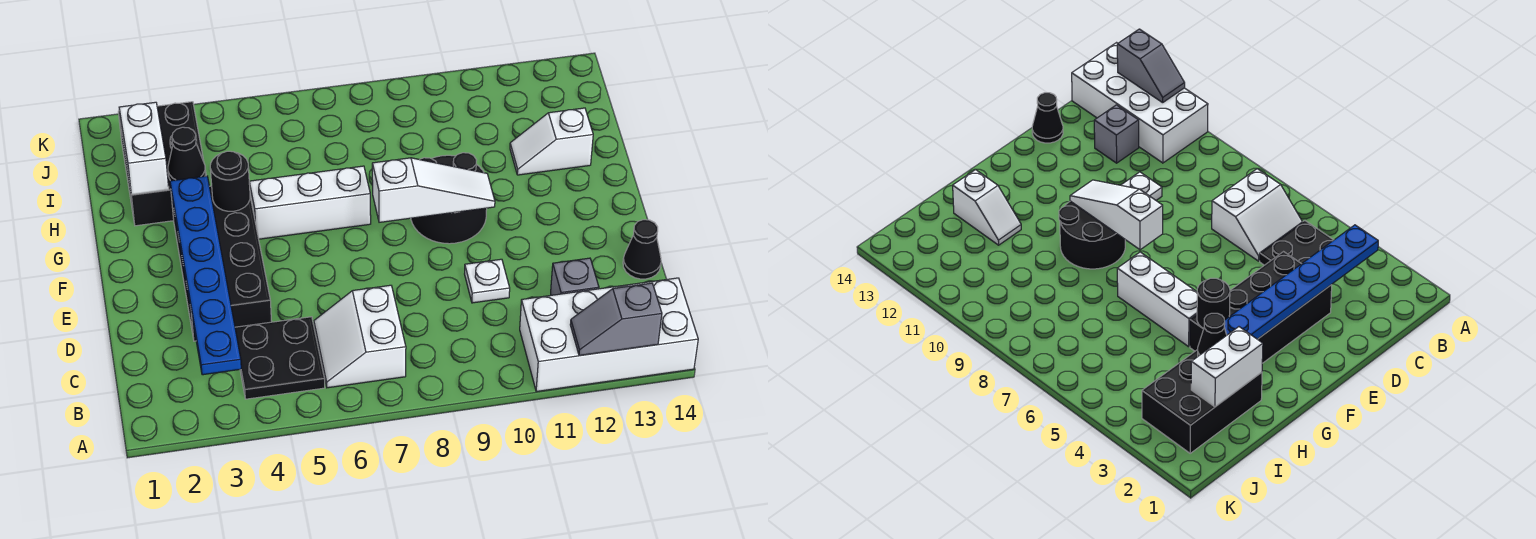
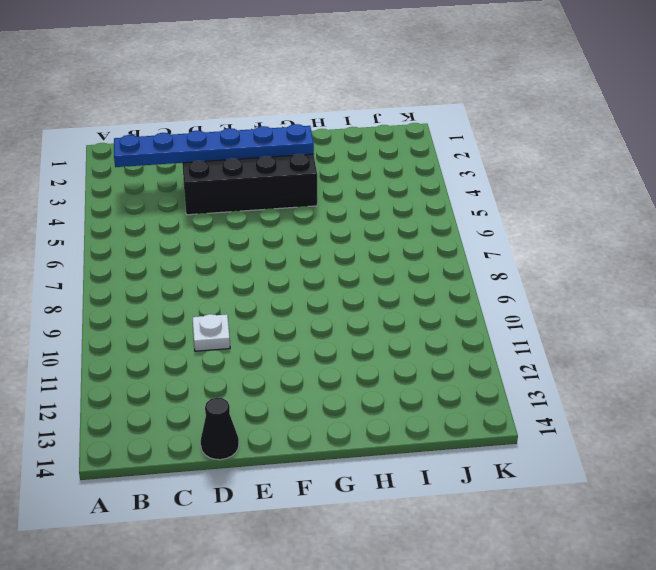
none -> white 2x4 brick [520,278,698,392]
none -> black 2x2 plate [235,317,325,399]
none -> white 2x2 slope [314,285,406,388]

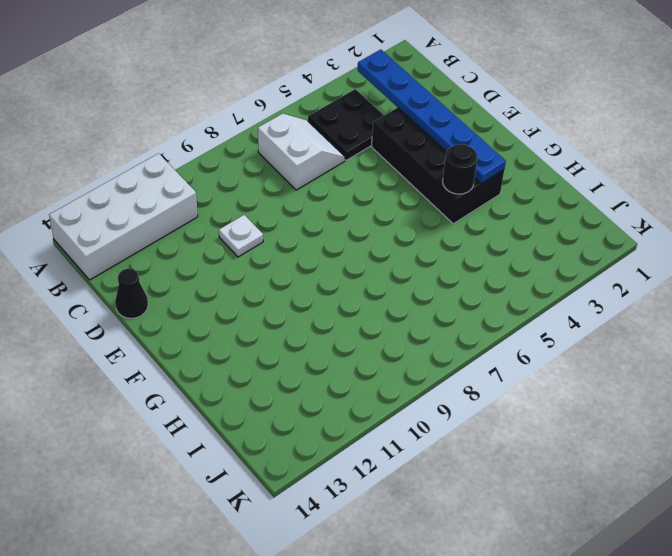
none -> grey 1x1 brick [551,258,599,295]
none -> black 2x2 round brick [411,153,487,244]
none -> white 1x3 brick [249,166,371,239]

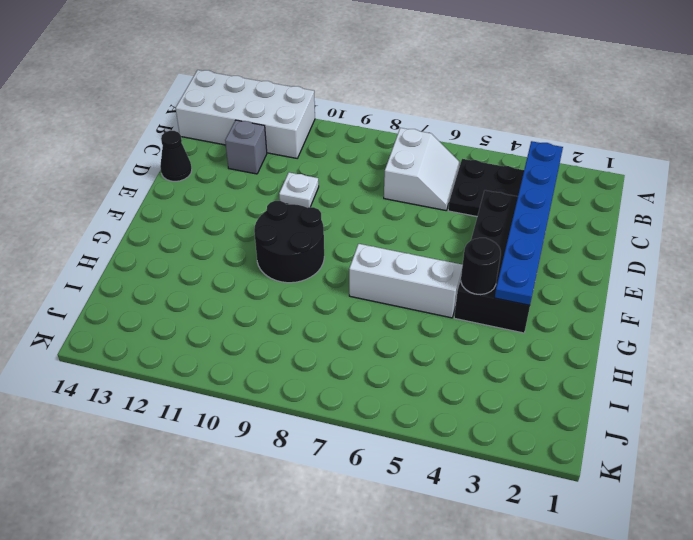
none -> black 2x3 brick [118,102,206,226]
none -> white 1x2 slope [510,108,593,175]
none -> grey 1x2 slope [570,283,662,356]

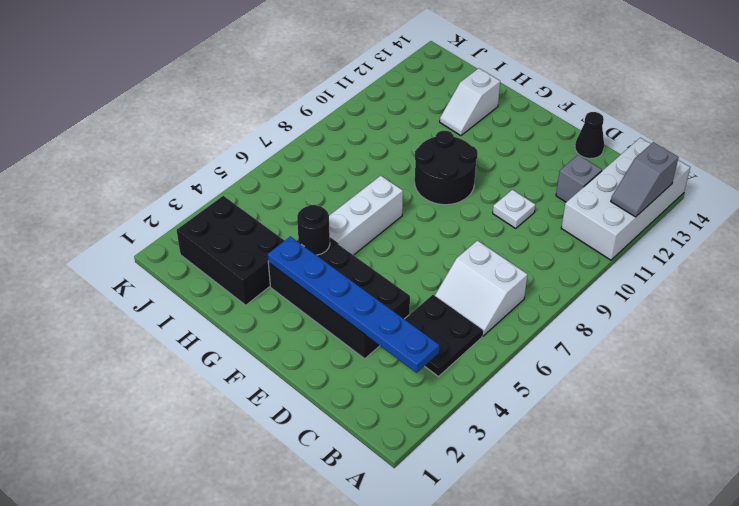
none -> white 1x3 slope [372,158,495,222]
none -> white 1x2 brick [119,102,169,195]
none -> black 1x1 cone [168,127,206,181]

